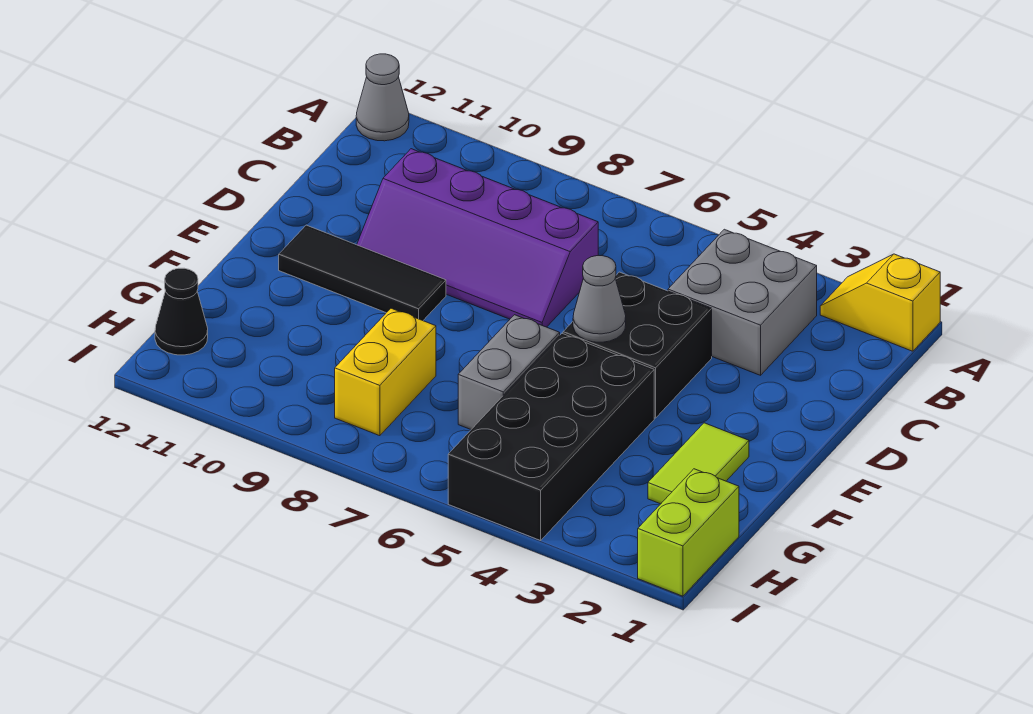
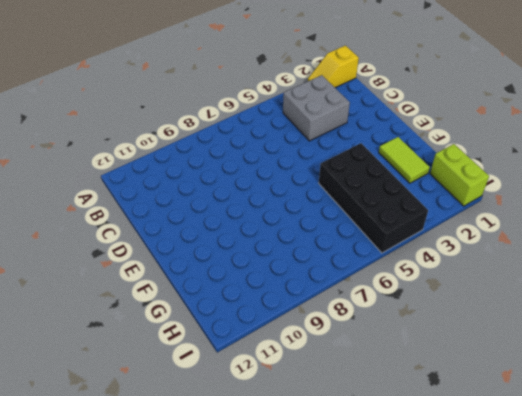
none -> grey 1x1 cone [356,54,409,141]
none -> purple 2x4 slope [357,149,598,327]
none -> black 2x2 brick [563,272,712,418]

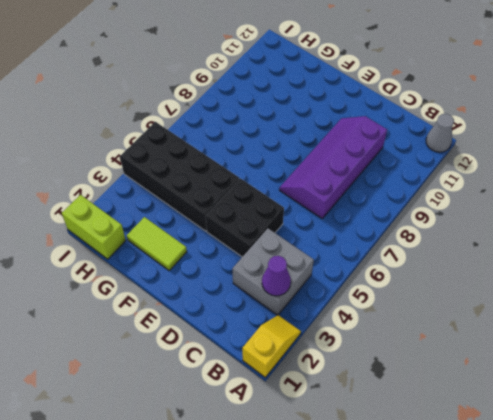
purple 1x1 cone [262,256,291,296] -> none
none -> black 1x3 tile [279,225,446,321]
none -> grey 1x2 brick [458,315,560,429]
none -> yellow 1x2 brick [335,308,436,436]

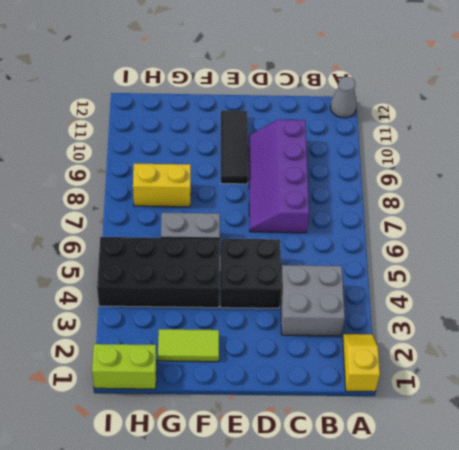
none -> black 1x1 cone [155,268,208,355]
none -> grey 1x1 cone [573,256,626,342]

